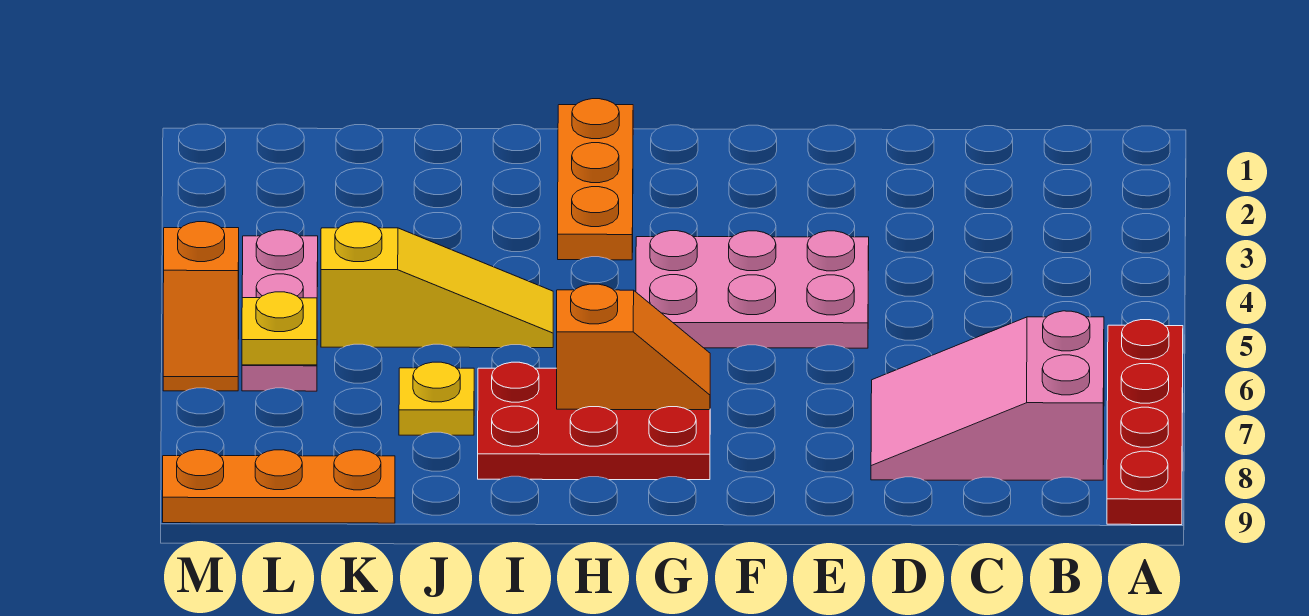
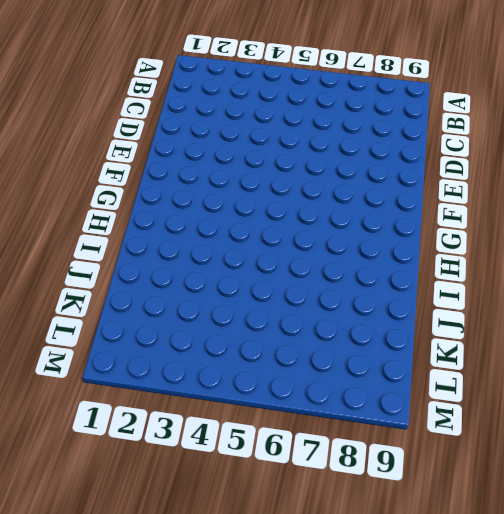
none -> red 1x4 plate [1107,320,1183,525]
none -> pink 2x3 slope [871,311,1104,480]
none -> pink 2x3 plate [636,231,869,348]

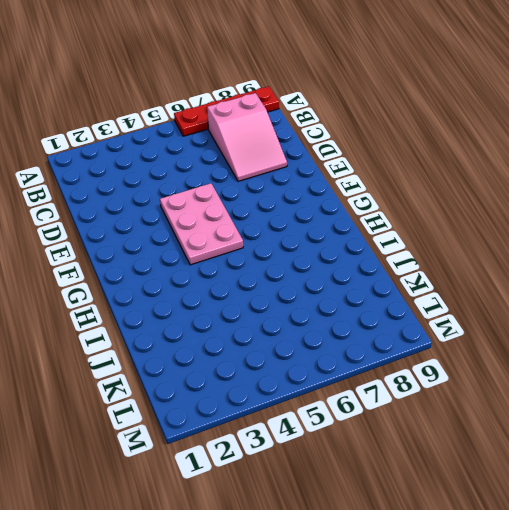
none -> red 2x3 plate [478,362,710,480]
none -> orange 1x3 plate [558,99,633,260]
none -> yellow 1x3 slope [321,222,553,348]

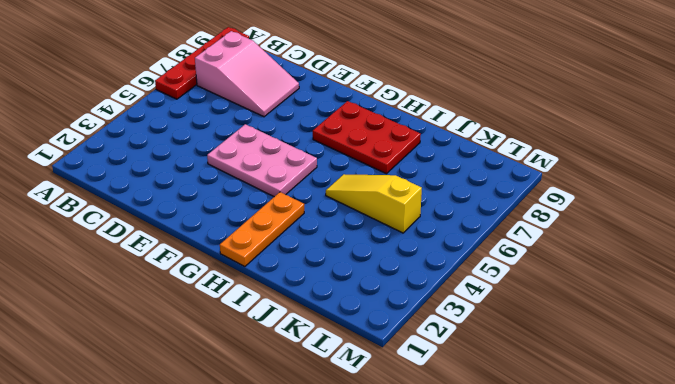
none -> yellow 1x1 plate [399,362,474,435]
none -> orange 1x3 plate [163,450,395,523]
none -> pink 1x3 plate [242,230,318,391]

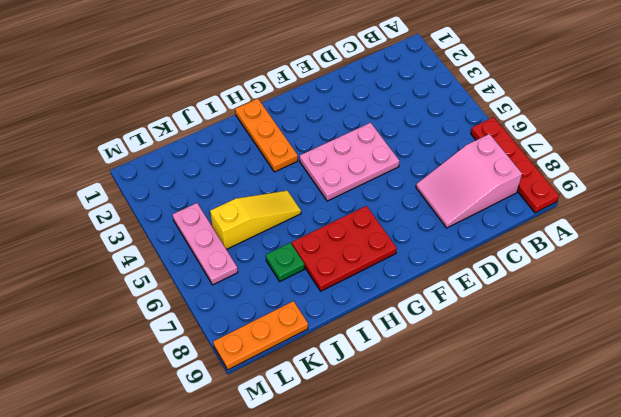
green 1x1 plate [266,243,304,281] -> yellow 1x1 plate [399,362,474,435]
none -> orange 1x2 slope [163,222,239,391]
none -> orange 1x2 slope [557,284,710,410]
none -> yellow 1x1 plate [242,292,317,365]

